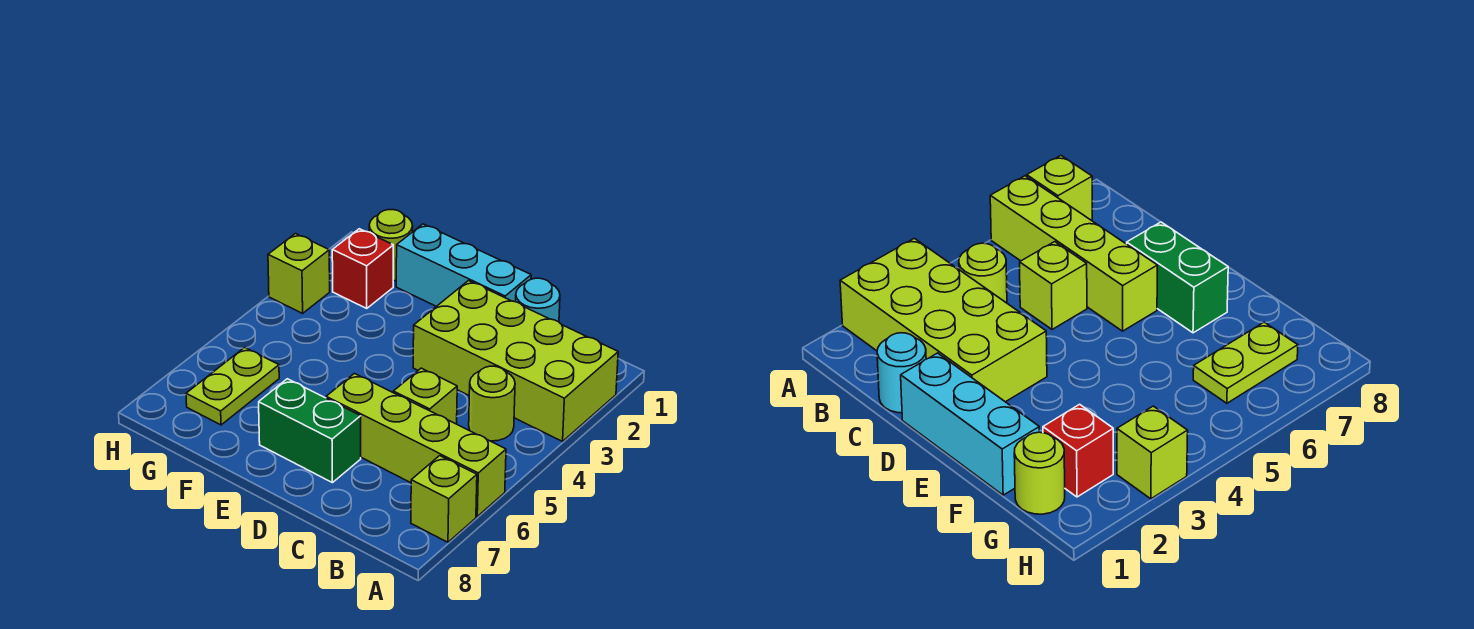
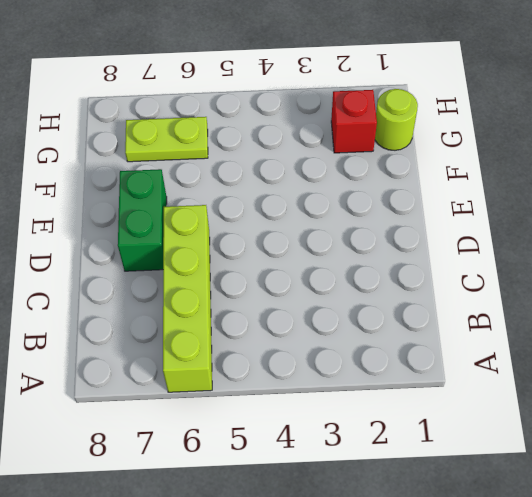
none -> lime 2x4 brick [413,281,618,441]
none -> lime 1x1 brick [411,456,477,542]
none -> lime 1x1 round brick [469,366,515,441]

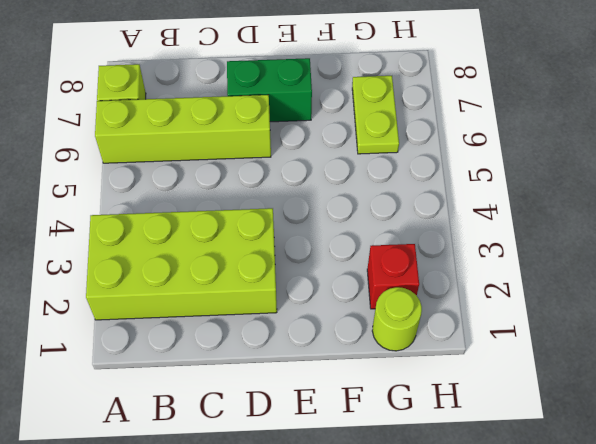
none -> lime 1x1 round brick [469,366,515,441]
none -> cyan 1x1 round brick [516,278,560,322]
none -> lime 1x1 brick [393,368,457,424]

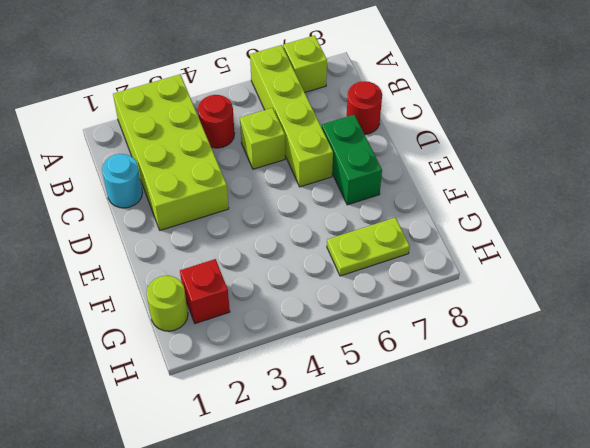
red 1x1 round brick [198,95,235,148] -> lime 1x1 round brick [469,366,515,441]
red 1x1 round brick [347,81,382,134] -> none
none -> cyan 1x3 brick [396,224,531,306]
none -> lime 1x1 brick [268,234,330,313]

